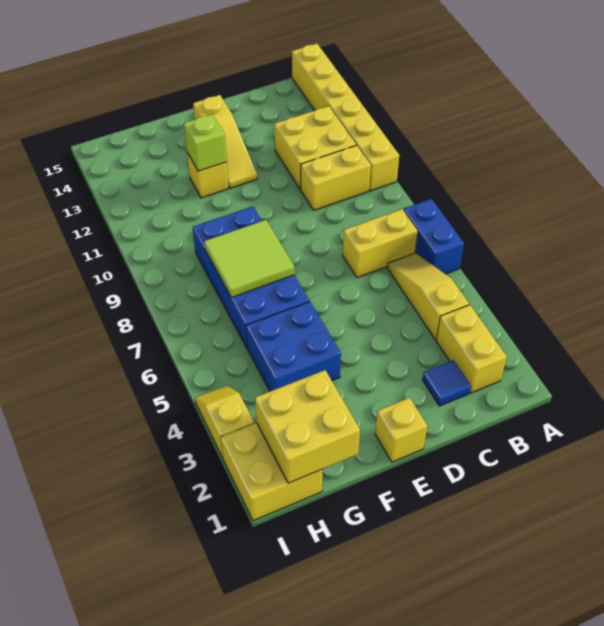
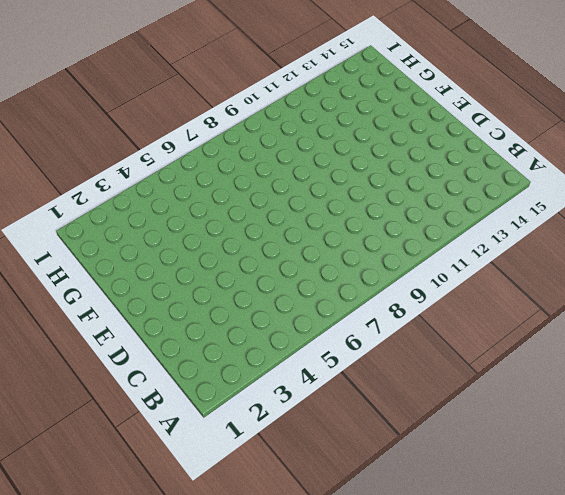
none -> blue 1x2 brick [403,199,464,274]
none -> yellow 1x6 brick [292,44,399,191]
none -> yellow 1x2 brick [436,305,507,393]

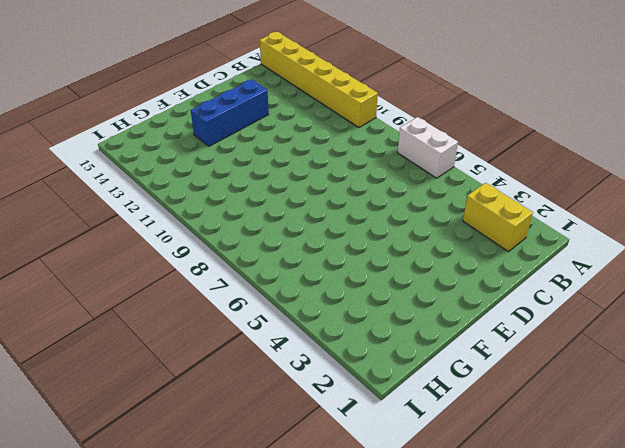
white 1x2 brick [397,117,458,178] -> blue 1x2 brick [403,199,464,274]
blue 1x3 brick [191,79,269,146] -> yellow 1x3 slope [193,95,257,188]
none -> yellow 1x3 slope [387,253,469,340]
none -> yellow 1x2 brick [343,209,417,278]
none -> yellow 1x2 brick [300,145,371,210]

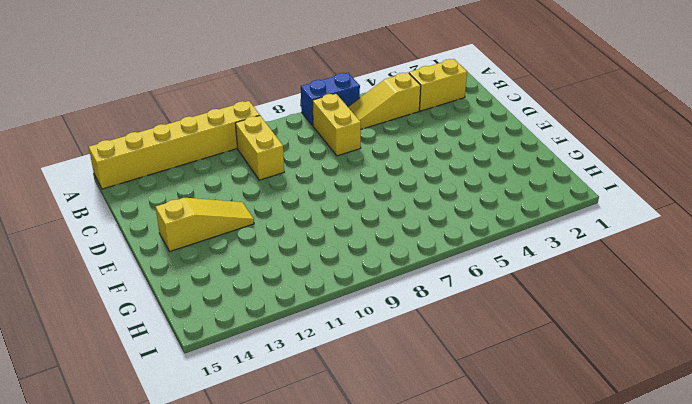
none -> yellow 2x2 brick [274,106,356,189]
none -> blue 1x1 tile [423,360,471,406]
none -> yellow 1x1 brick [375,398,427,462]

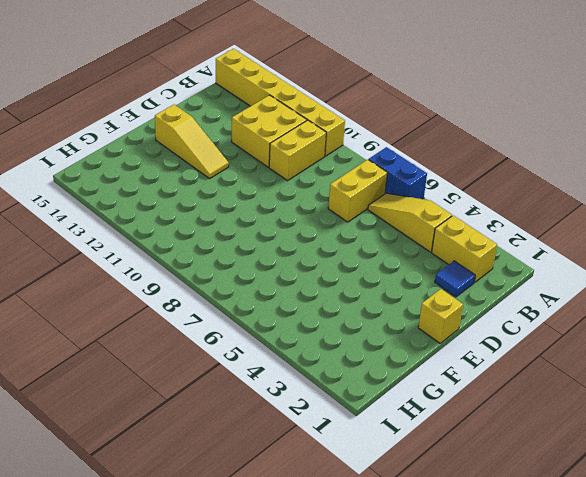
none -> blue 2x2 brick [246,302,341,391]
none -> blue 2x4 brick [193,206,309,349]
none -> yellow 1x1 brick [187,153,229,198]

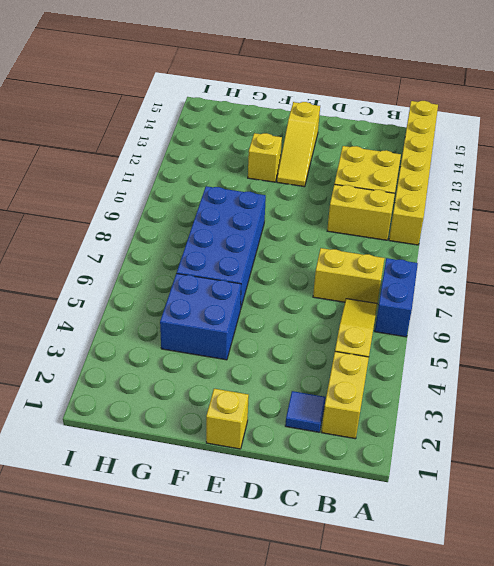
none -> yellow 2x2 brick [221,423,323,521]
none -> yellow 1x2 slope [195,386,254,458]
none -> lime 2x2 tile [204,220,294,298]

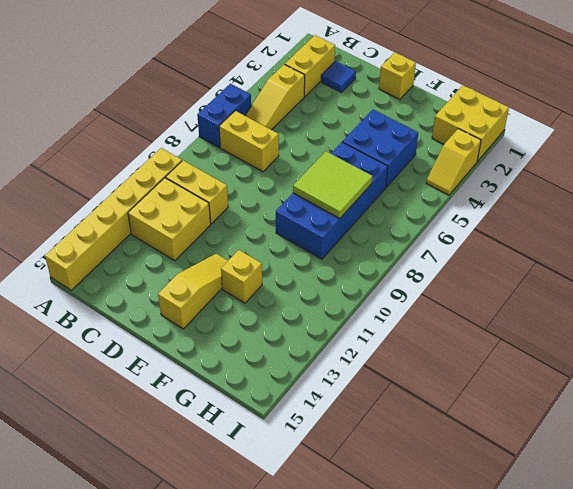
none -> lime 1x1 brick [184,114,227,171]
none -> yellow 2x2 brick [255,370,360,483]

